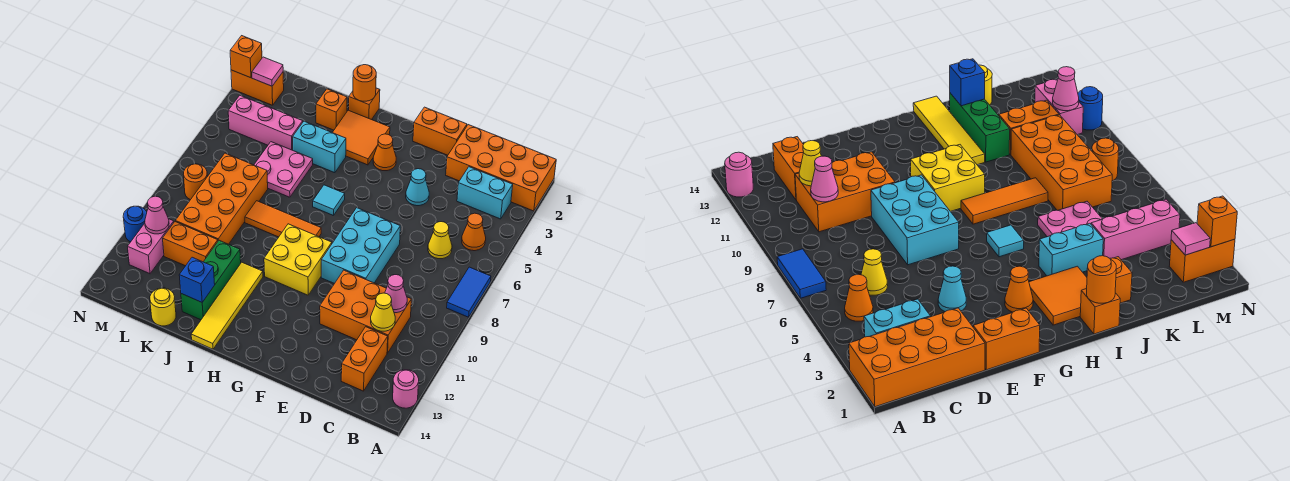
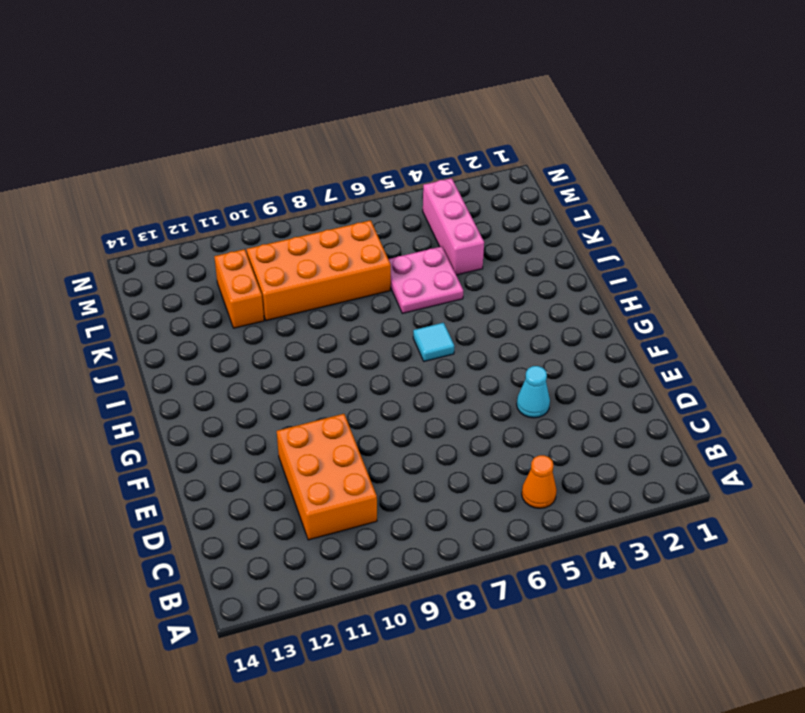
none -> orange 2x4 brick [446,125,556,211]
none -> blue 1x2 tile [447,267,491,317]
none -> pink 1x1 round brick [393,370,419,408]
none -> cyan 1x2 brick [457,167,513,219]

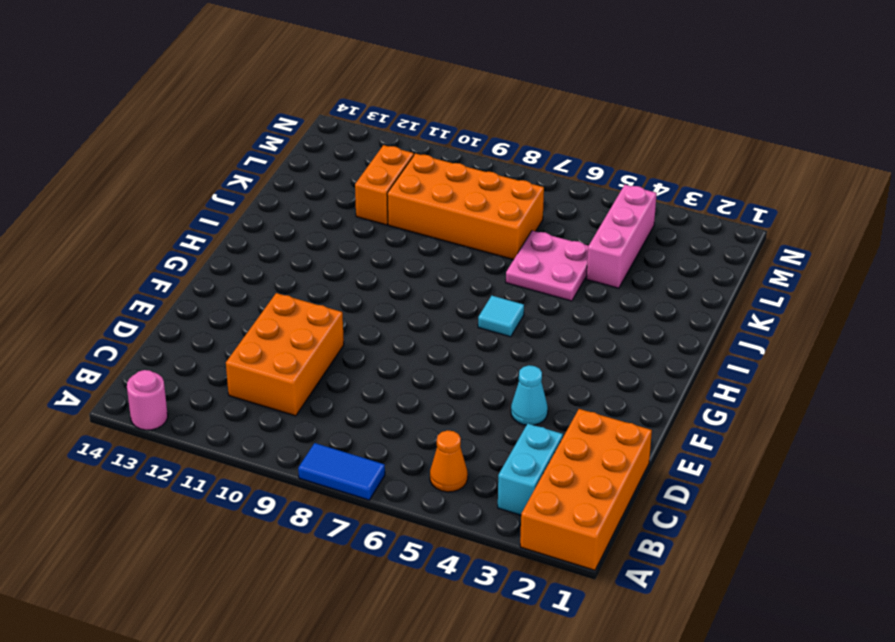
none -> yellow 1x1 cone [428,222,452,259]
none -> orange 1x2 brick [341,327,388,391]
none -> orange 1x2 brick [413,107,467,155]
none -> cyan 2x3 brick [321,208,400,284]

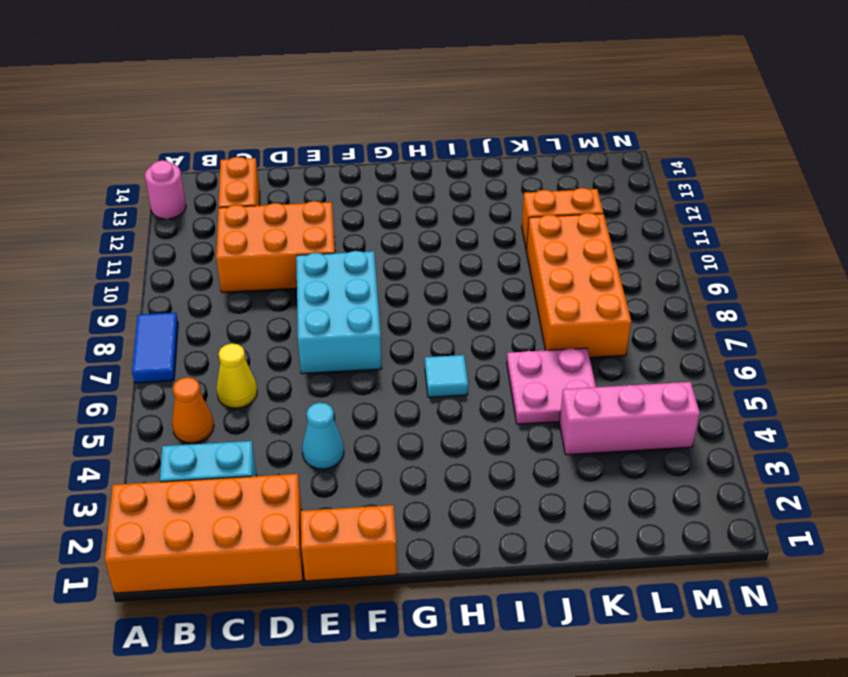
none -> orange 1x1 cone [373,134,396,171]
none -> yellow 2x2 brick [264,224,332,295]
none -> orange 2x2 tile [332,110,390,165]
none -> orange 1x3 tile [245,201,321,237]

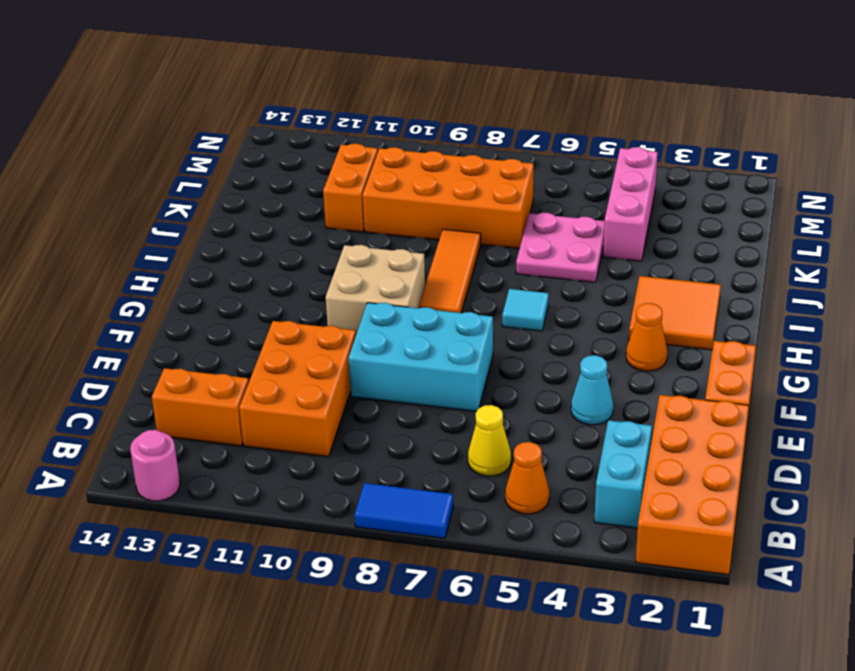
tan 2x2 brick [326,245,425,334] -> yellow 2x2 brick [264,224,332,295]
none -> orange 1x1 brick [349,88,380,120]
none -> cyan 1x2 brick [293,121,346,173]
none -> yellow 1x4 tile [191,262,263,349]
none -> orange 1x1 brick [316,89,347,130]

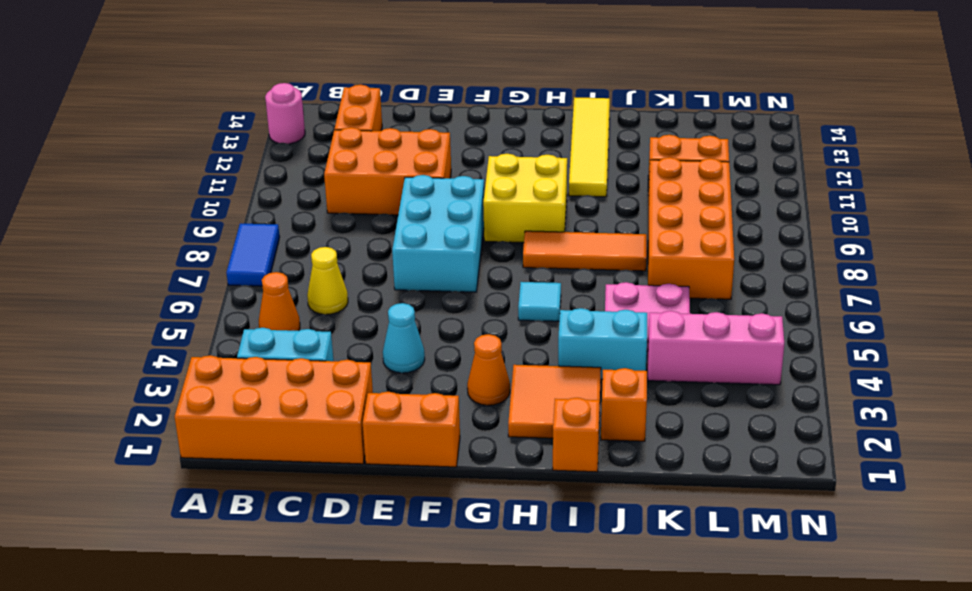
none -> green 1x3 brick [181,240,241,320]
none -> yellow 1x1 round brick [150,288,176,326]
none -> orange 1x2 brick [231,70,284,105]
none -> orange 1x1 round brick [183,164,207,200]

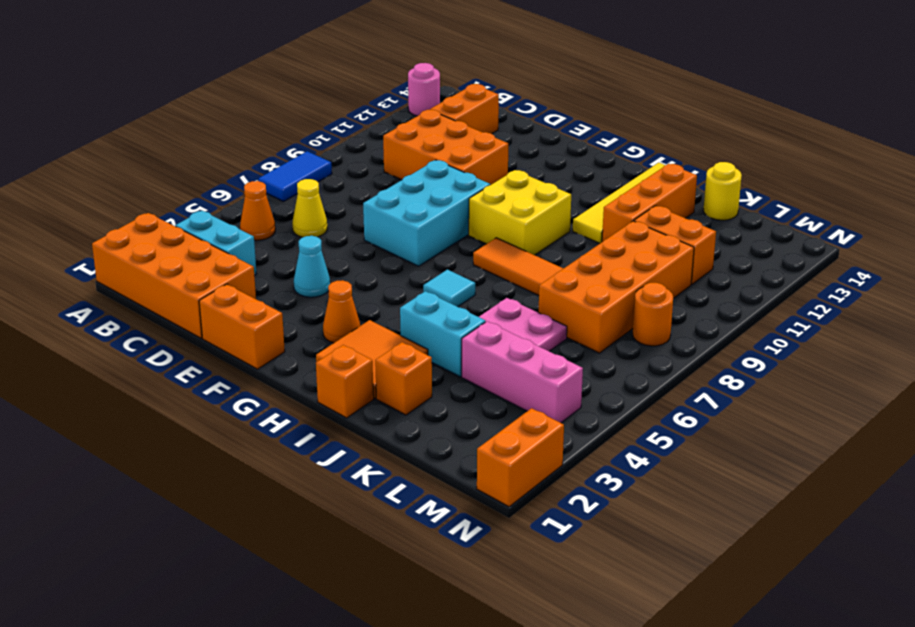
orange 1x3 brick [602,164,697,242] -> green 1x3 brick [181,240,241,320]
orange 1x2 brick [477,408,564,507] -> orange 1x2 brick turned to [231,70,284,105]
none -> pink 1x2 brick [128,219,174,274]
none -> blue 1x1 round brick [123,206,147,242]
none -> pink 1x1 cone [385,275,407,313]
none -> yellow 1x1 cone [371,293,395,331]

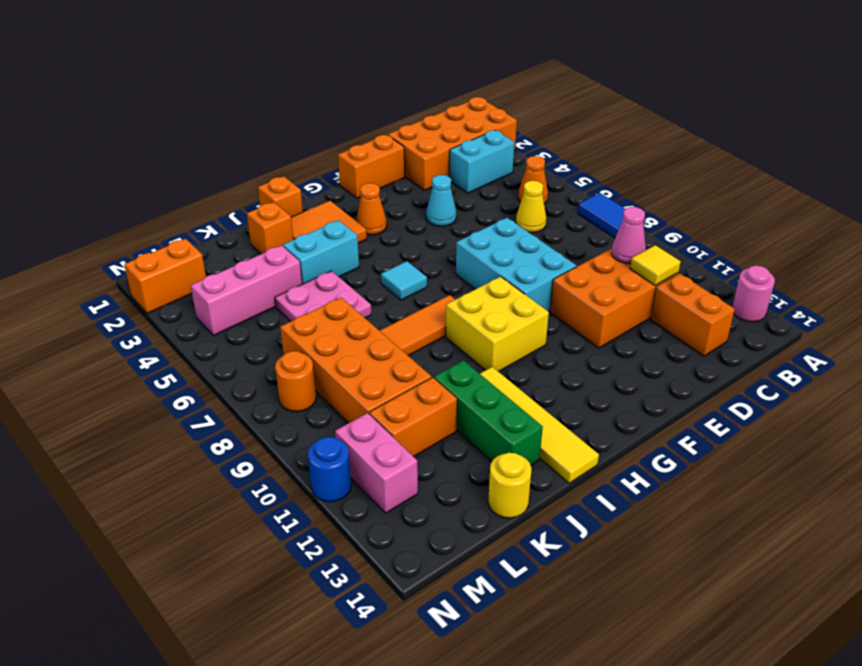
yellow 1x1 tile [630,245,681,285] -> yellow 1x1 cone [371,293,395,331]
none -> orange 1x1 round brick [353,65,376,101]
none -> blue 1x1 brick [179,257,215,302]
none -> pink 1x1 tile [252,57,283,86]
none -> pink 1x1 cone [145,196,169,234]

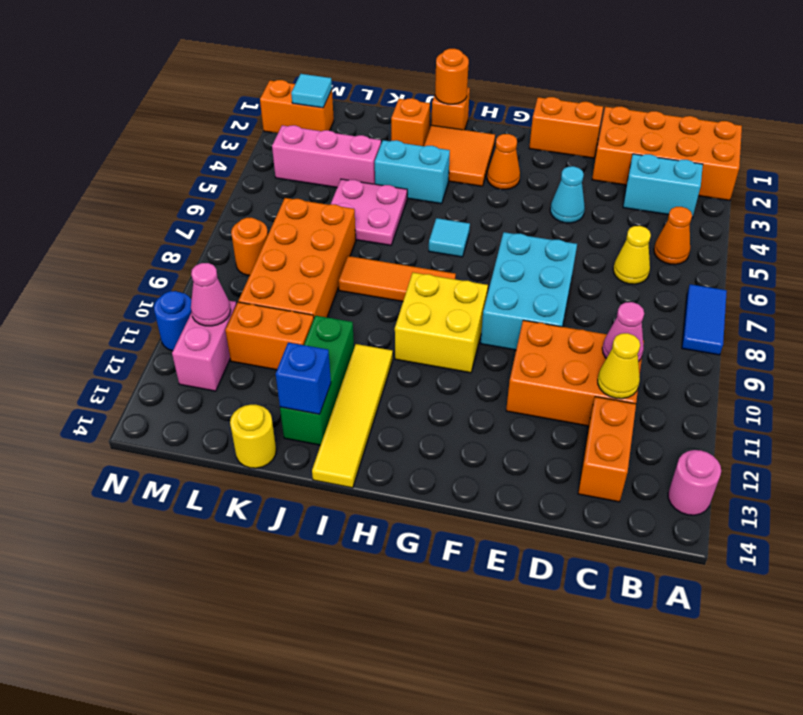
cyan 1x1 tile [291,74,332,108] -> pink 1x1 tile [252,57,283,86]
none -> orange 1x1 brick [230,36,262,78]

